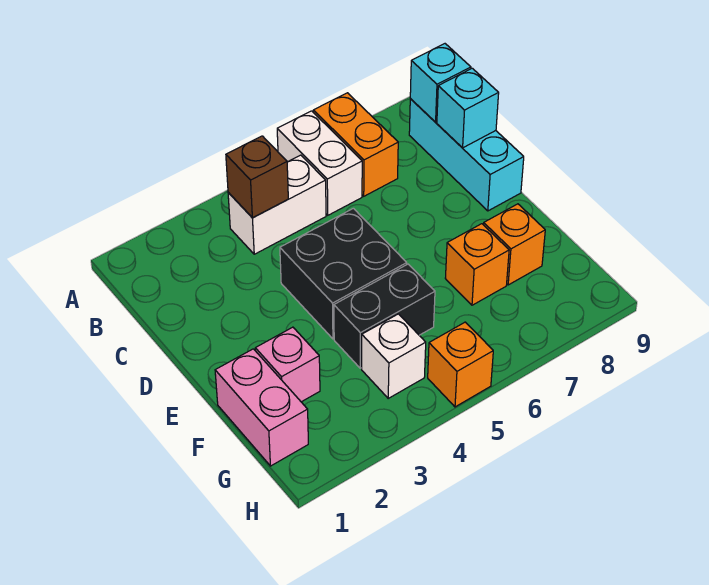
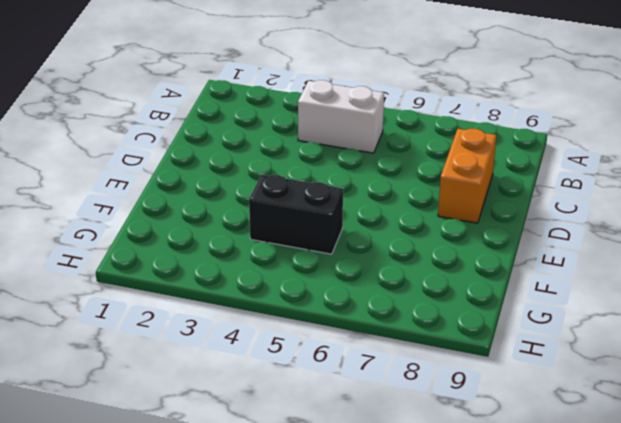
orange 1x2 brick [438,129,497,223] -> orange 1x2 brick moved to [313,93,398,196]
none -> white 1x2 brick [277,111,362,215]
none -> cyan 1x3 brick [409,99,524,211]
none -> black 2x2 brick [280,208,407,339]

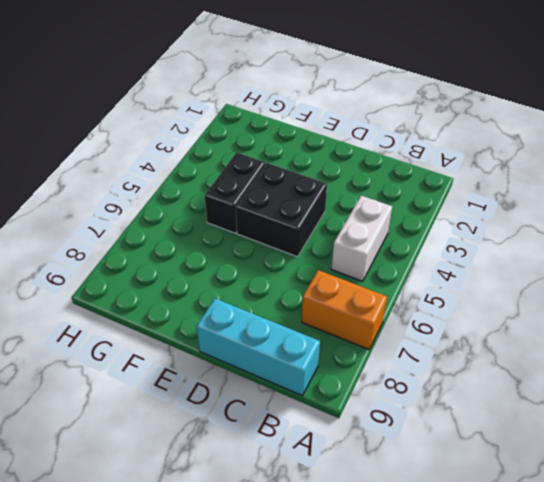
none -> white 1x2 brick [277,111,362,215]
none -> pink 1x2 brick [215,349,308,466]
none -> pink 1x1 brick [255,327,320,402]

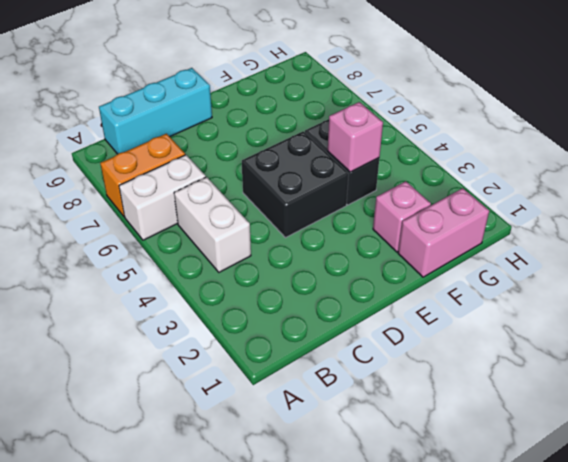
pink 1x1 brick [328,102,383,172] -> none
none -> orange 1x1 brick [445,224,509,305]
none -> orange 1x1 brick [484,204,545,285]
none -> white 1x1 brick [362,314,426,398]

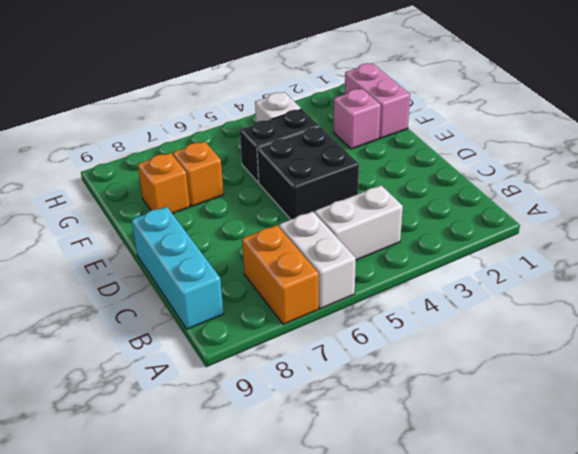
none -> orange 1x1 brick [428,322,493,407]
none -> brown 1x1 brick [226,136,288,218]
none -> cyan 1x1 brick [410,44,471,122]

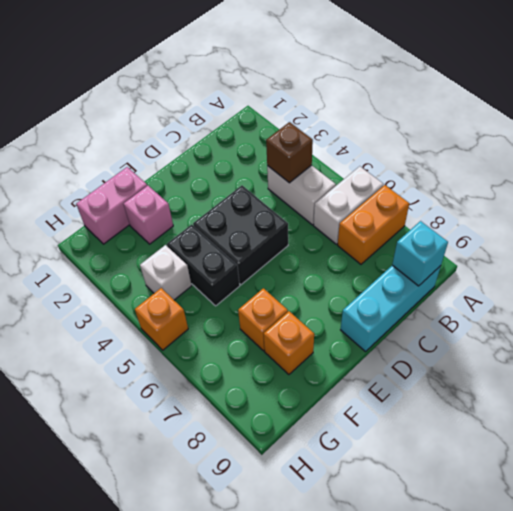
none -> cyan 1x1 brick [437,68,499,148]

